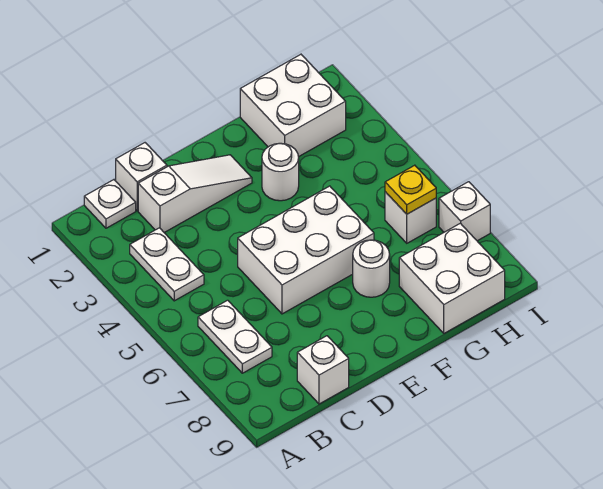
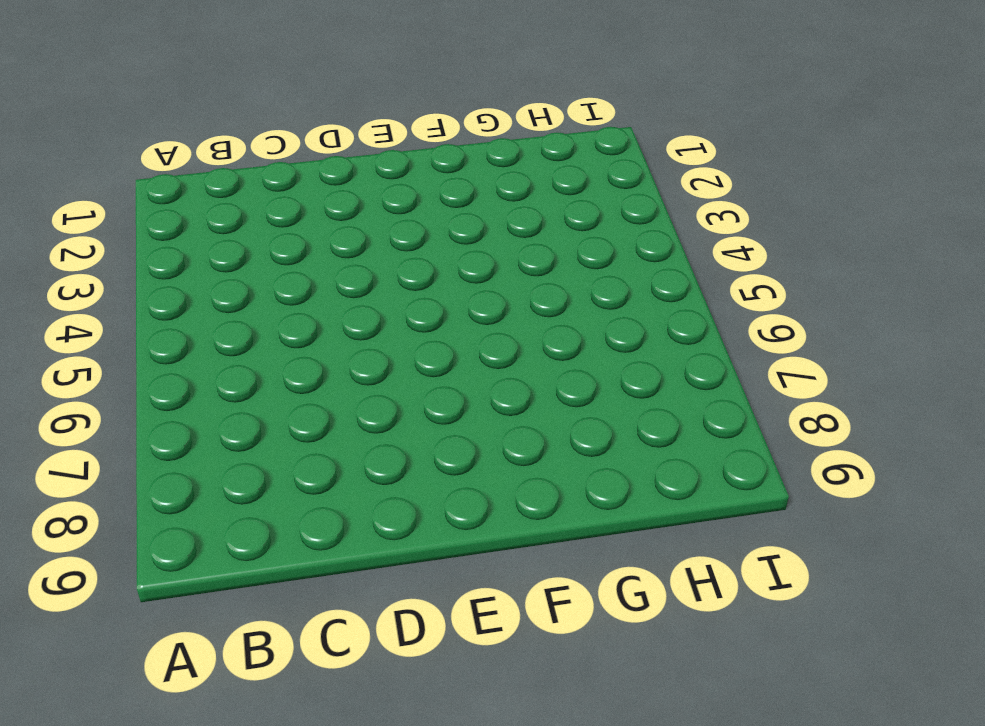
none -> white 1x1 plate [84,180,136,228]
none -> white 1x2 plate [130,228,204,301]
none -> white 1x2 plate [198,300,272,373]

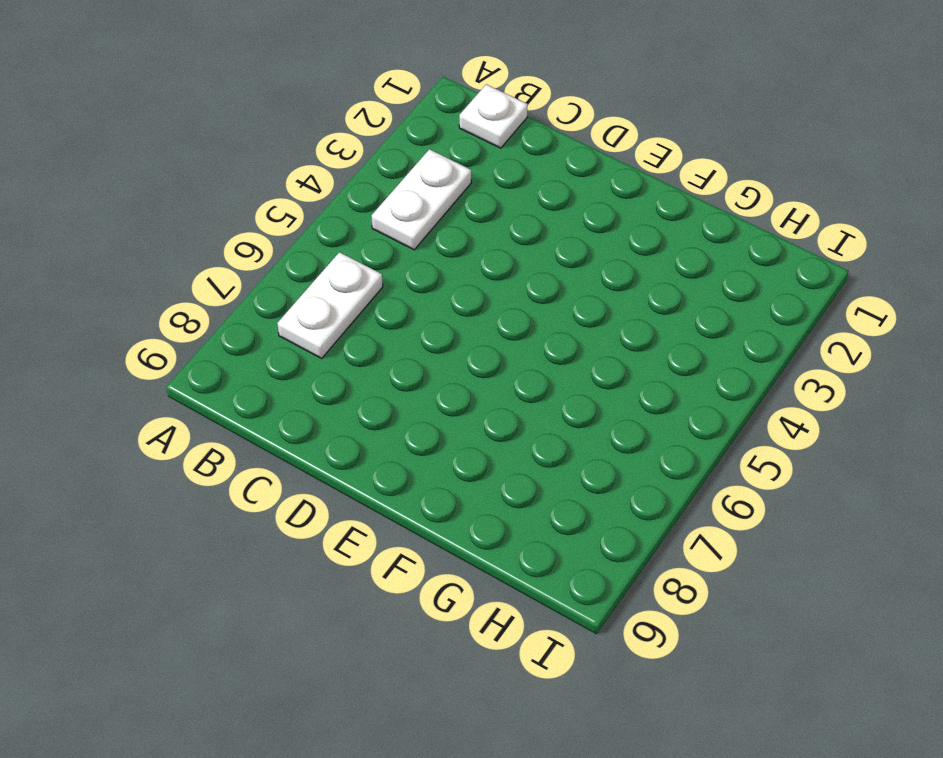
none -> white 1x1 brick [116,143,167,211]
none -> white 1x3 slope [138,155,252,233]
none -> white 1x1 brick [297,336,349,404]

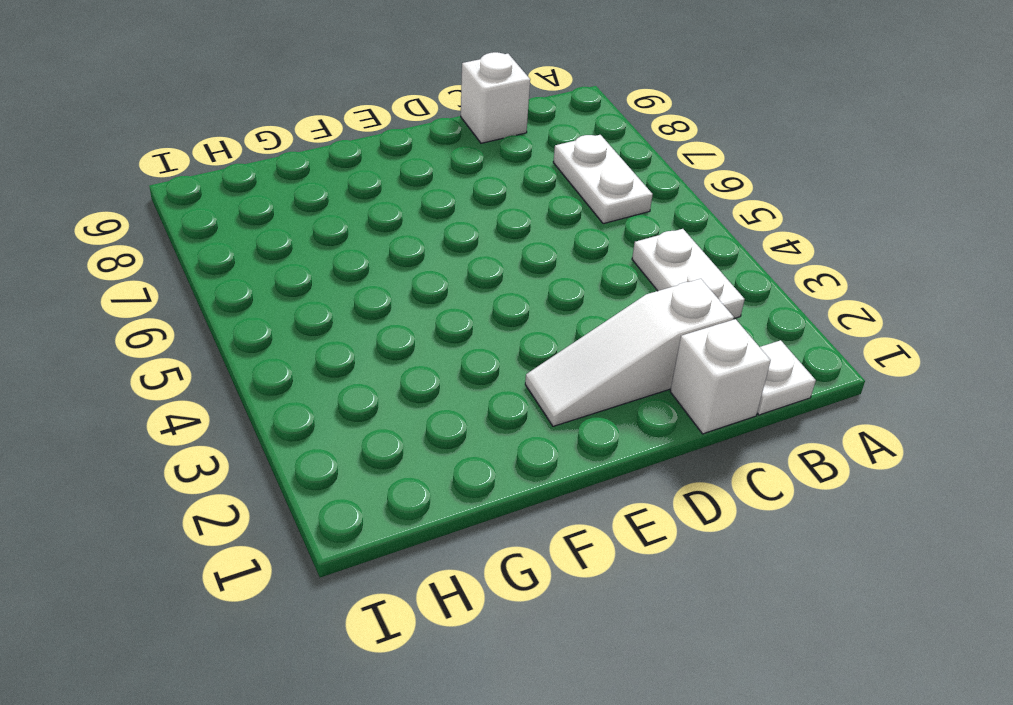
none -> white 2x3 brick [238,186,374,314]
none -> white 1x1 round brick [262,143,299,201]
none -> white 1x1 round brick [353,240,390,297]

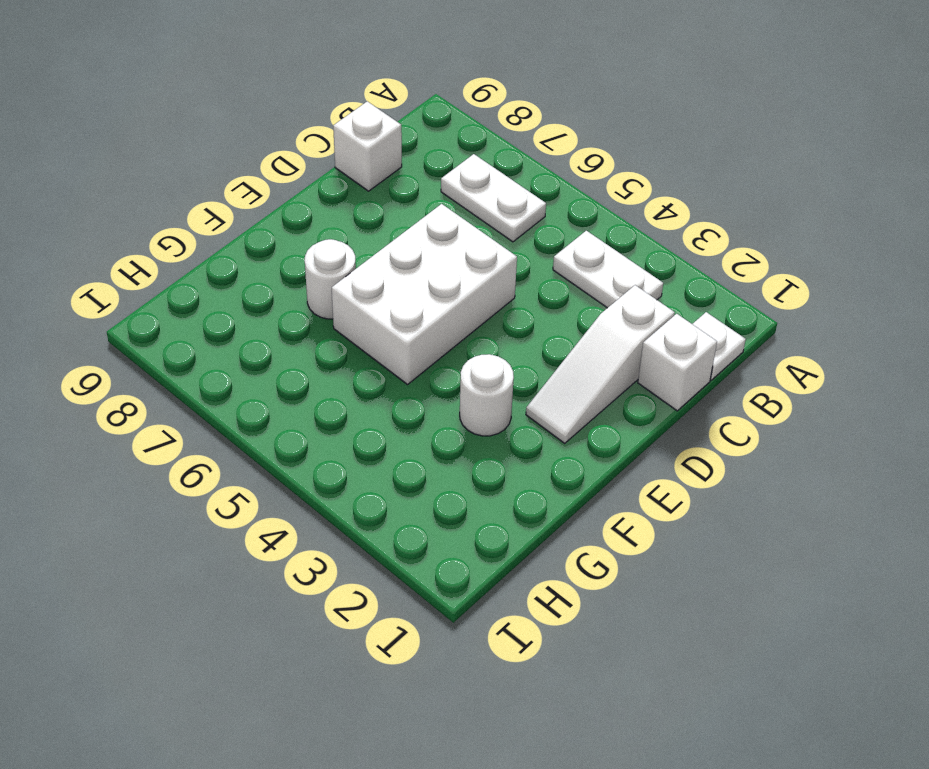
none -> white 2x2 brick [240,54,346,157]
none -> white 2x2 brick [399,223,505,333]
none -> white 1x1 brick [385,192,436,243]

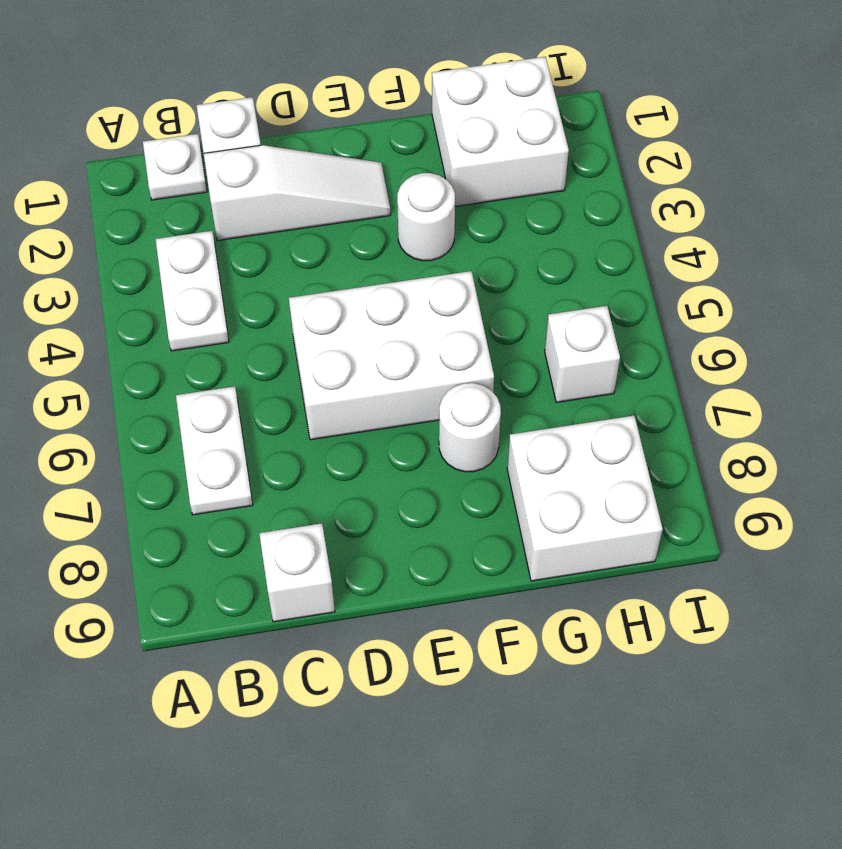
none -> white 1x1 brick [439,182,490,241]
none -> yellow 1x1 plate [385,165,436,214]

